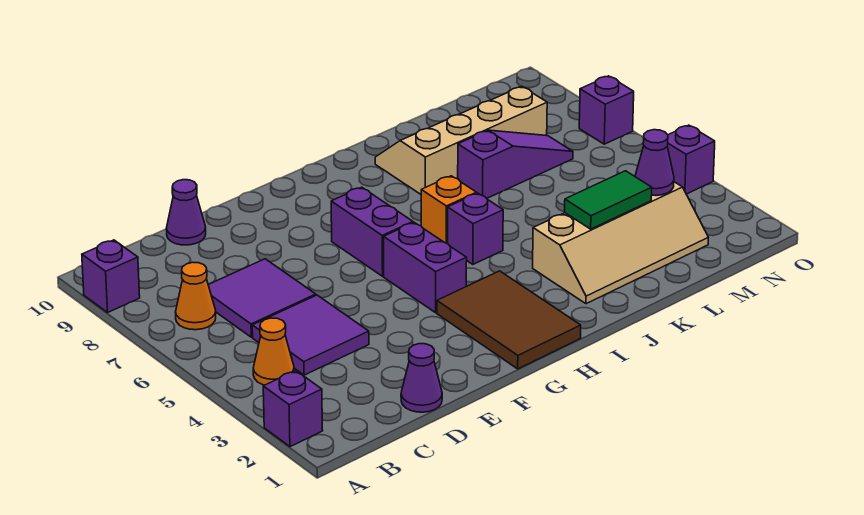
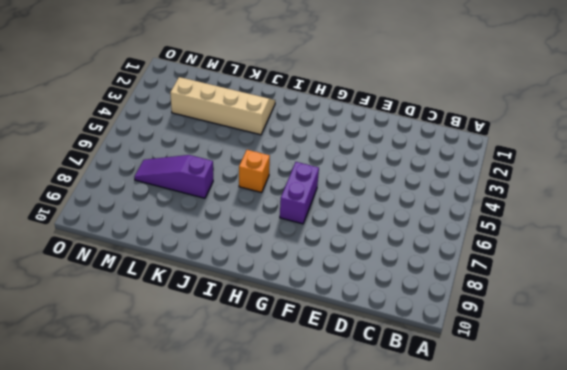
none -> purple 1x1 brick [263,371,323,447]
none -> purple 1x1 brick [82,240,140,312]
none -> orange 1x1 cone [253,318,294,385]

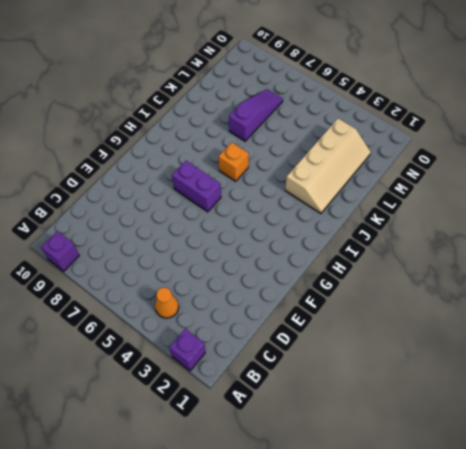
none -> orange 1x1 cone [176,262,216,330]
none -> purple 2x2 tile [252,295,369,375]
none -> purple 2x2 tile [208,259,316,337]

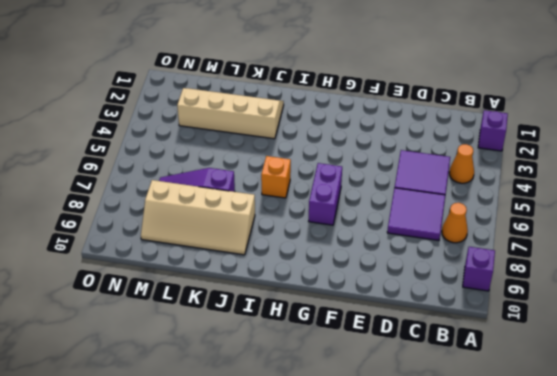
none -> purple 1x1 cone [401,344,442,412]
none -> purple 1x1 cone [166,180,206,245]
none -> brown 2x3 tile [437,271,581,369]

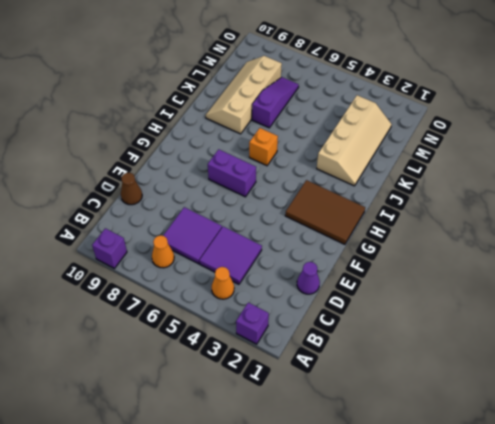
brown 1x1 cone [121,173,142,205] -> purple 1x1 cone [166,180,206,245]
none -> purple 1x2 brick [384,222,467,313]
none -> purple 1x1 brick [448,193,503,264]
none -> purple 1x1 brick [667,125,715,194]

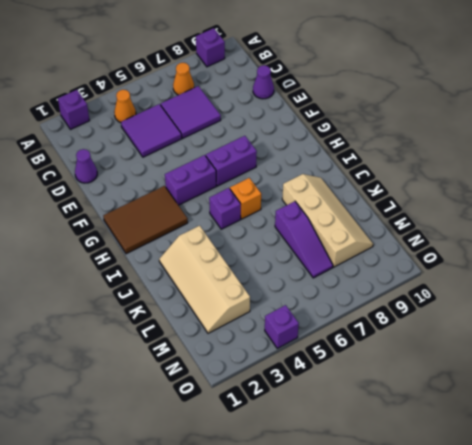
none -> purple 1x1 brick [579,76,634,144]
none -> green 1x2 tile [565,171,652,229]
none -> purple 1x1 cone [635,130,674,196]

